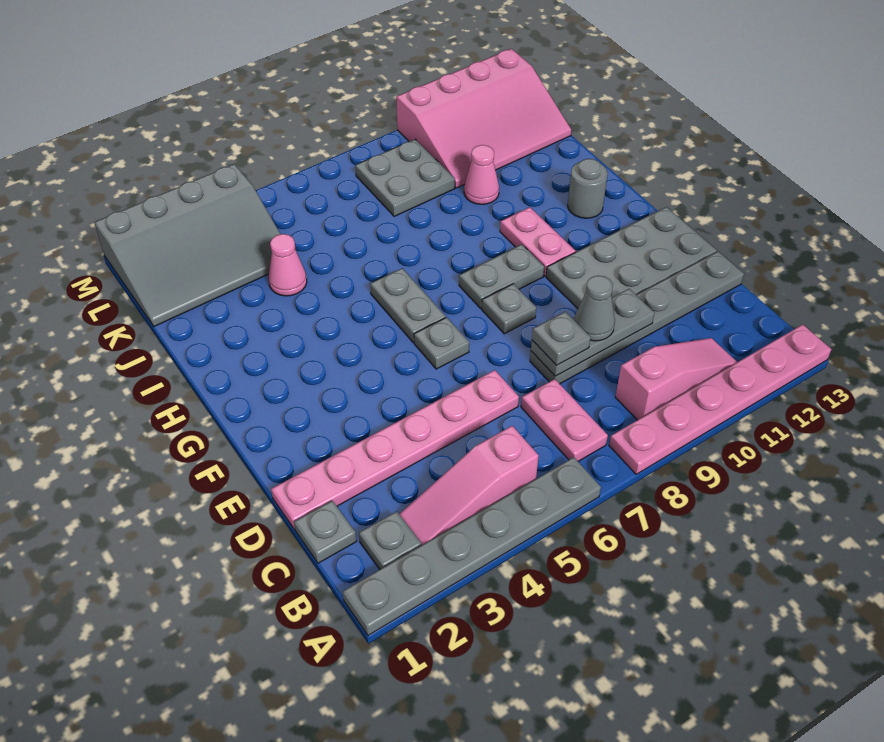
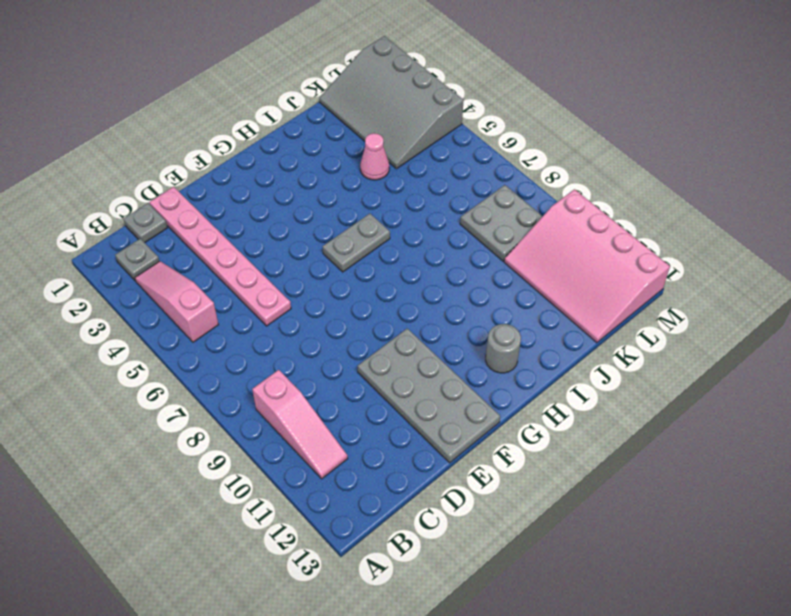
none -> grey 1x6 plate [342,457,601,635]
none -> pink 1x6 plate [609,325,831,474]
none -> pink 1x2 plate [521,379,608,461]

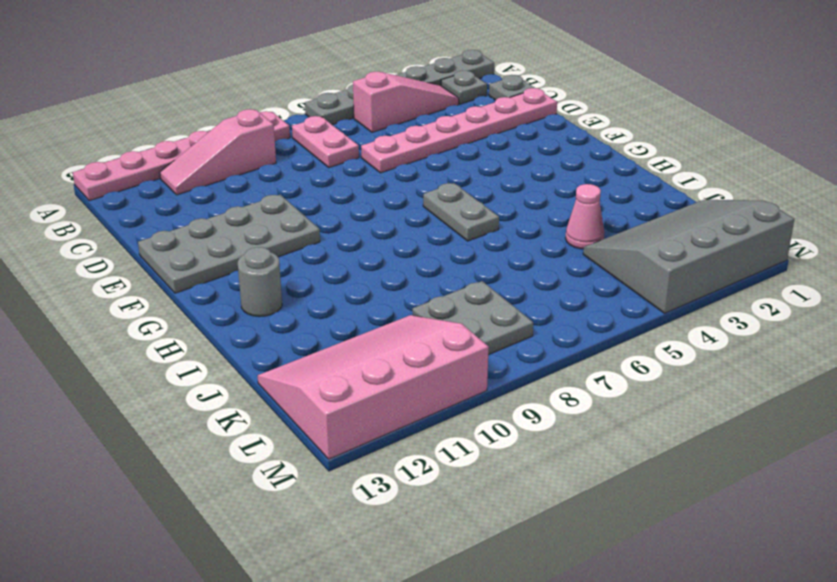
none -> grey 1x6 plate [530,251,744,384]
none -> grey 1x1 plate [414,317,469,369]
none -> grey 1x1 plate [482,284,536,334]

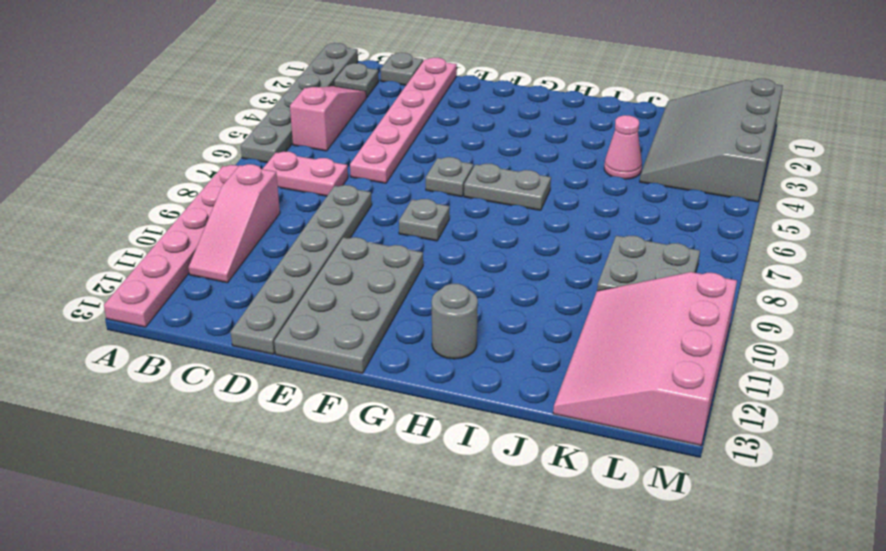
none -> grey 1x2 plate [459,244,544,308]
none -> pink 1x2 plate [500,207,576,276]
none -> pink 1x1 cone [464,145,499,204]

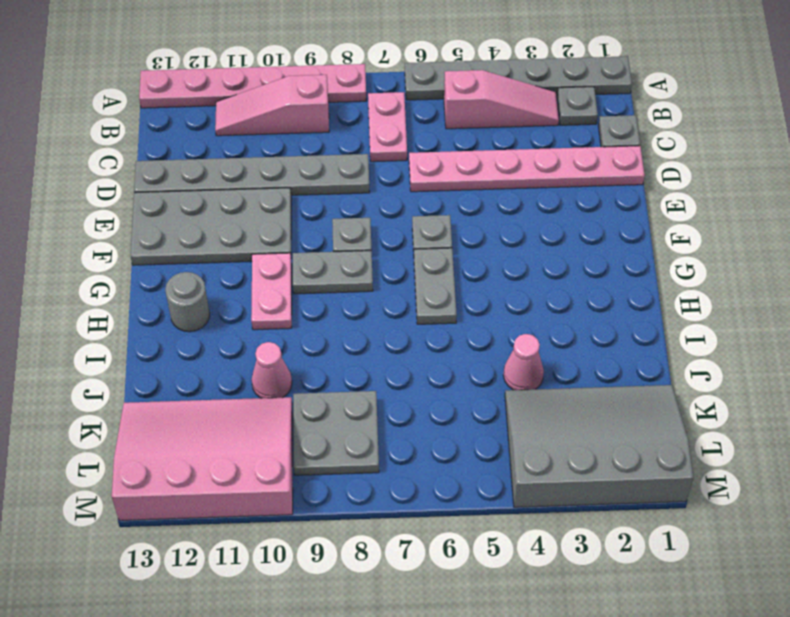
none -> grey 1x3 plate [531,289,655,376]
none -> grey 1x1 plate [532,312,591,365]
none -> grey 1x1 cone [574,276,615,341]

